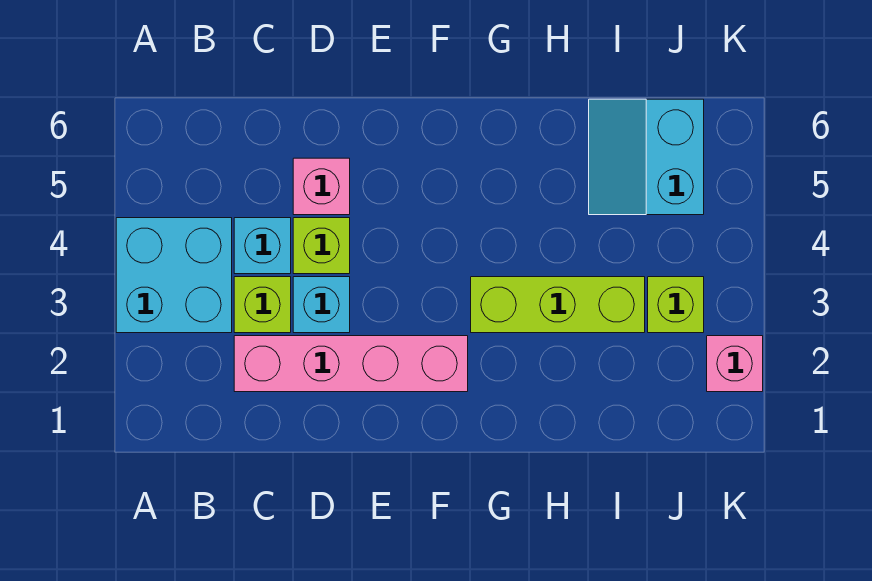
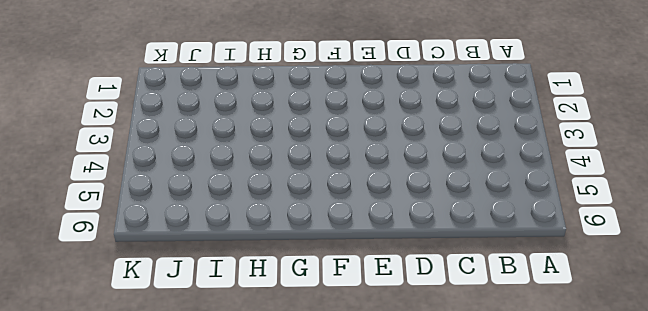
none -> cyan 2x2 brick [116,218,232,333]
none -> pink 1x4 brick [234,336,468,392]

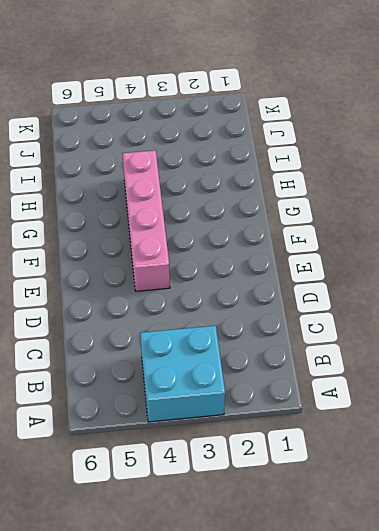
pink 1x4 brick [122,150,170,291] -> pink 1x4 brick moved to [234,336,468,392]
none -> lime 1x1 brick [234,277,291,333]
none -> cyan 1x1 brick [234,218,291,274]

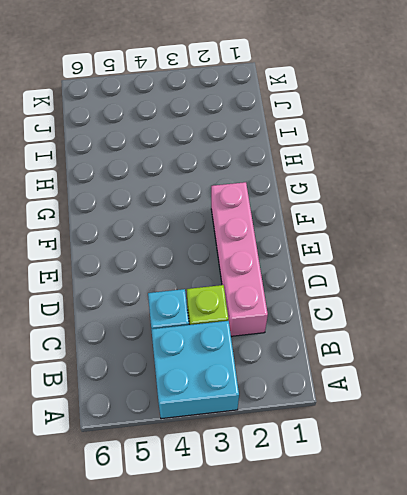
none -> cyan 1x1 brick [293,277,350,333]
none -> lime 1x1 brick [293,218,350,274]

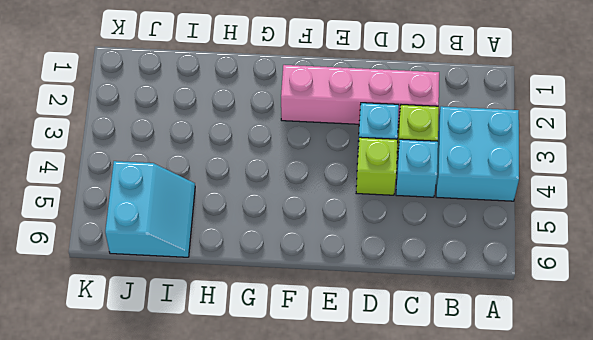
none -> pink 1x1 brick [293,158,350,215]
none -> lime 1x3 brick [471,277,645,333]

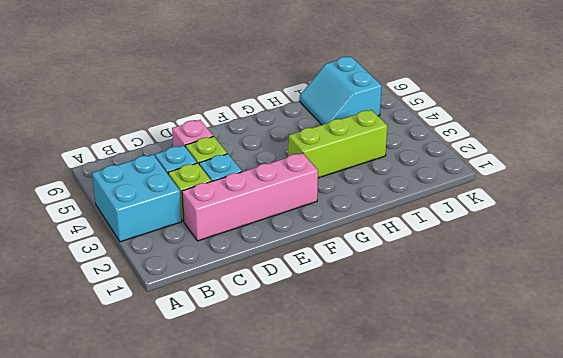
none -> lime 1x1 brick [648,277,704,333]
none -> pink 1x1 brick [707,336,763,392]

